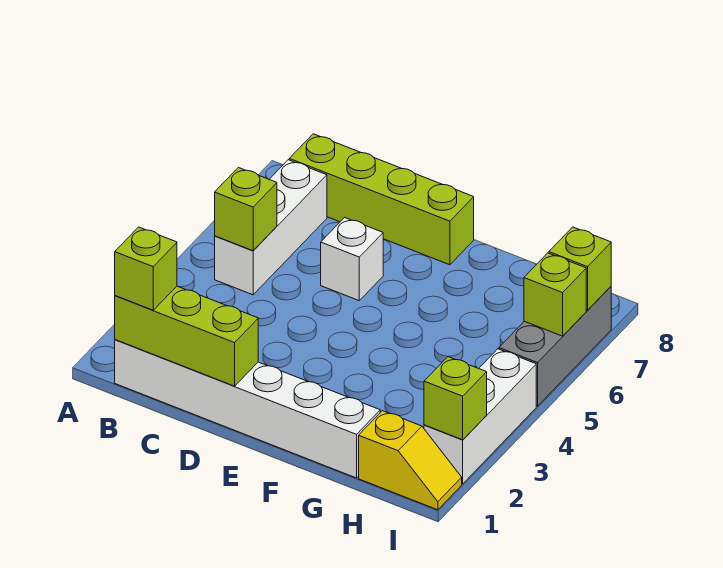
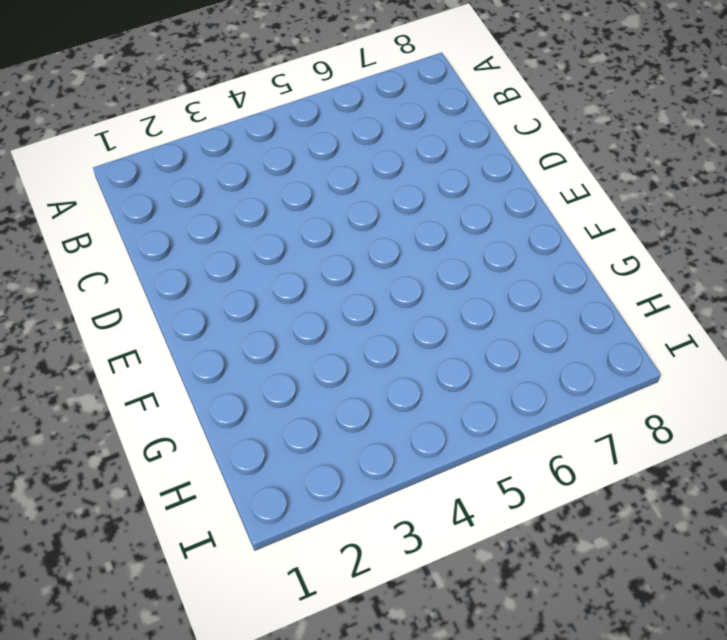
none -> white 1x6 brick [115,340,380,478]
none -> white 1x3 brick [215,160,327,295]
none -> lime 1x4 brick [289,134,474,265]

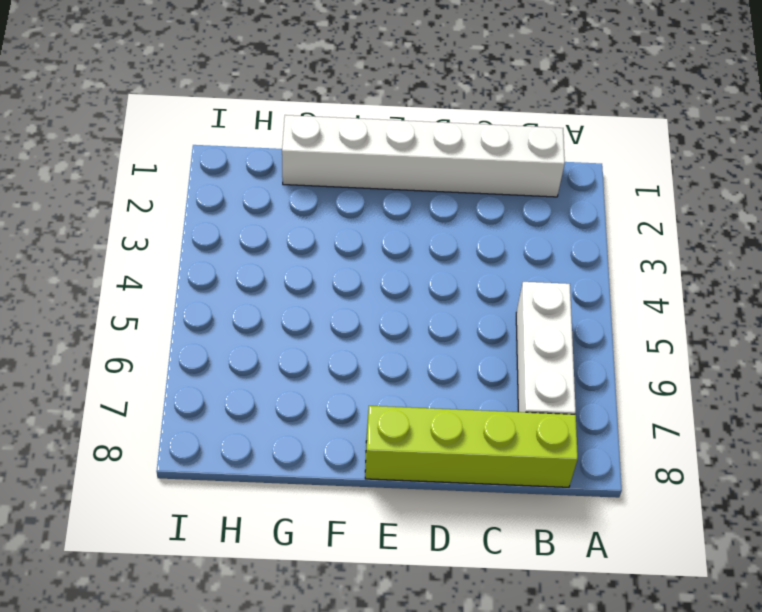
none -> white 1x1 brick [321,218,383,300]
none -> yellow 1x2 slope [359,411,462,510]
none -> white 1x3 brick [424,349,536,484]

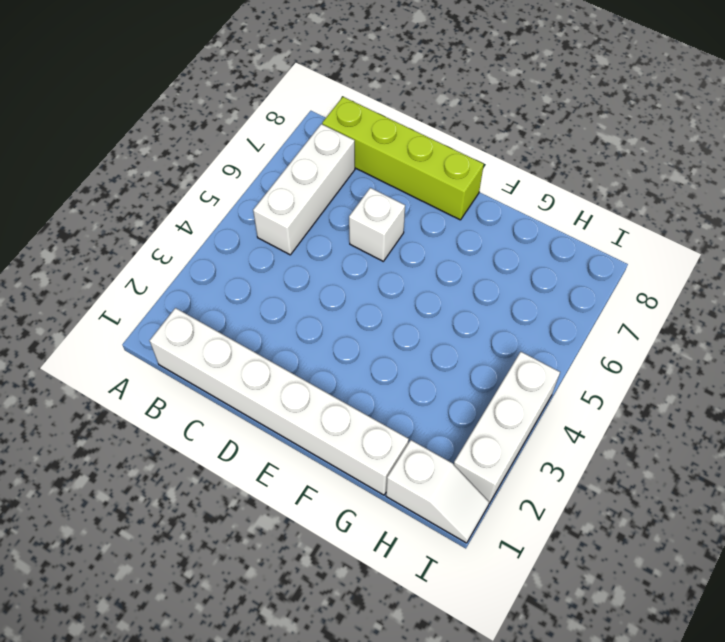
white 1x2 slope [386,440,489,543] -> yellow 1x2 slope [359,411,462,510]
none -> grey 1x3 brick [499,287,611,406]
none -> lime 1x3 brick [115,286,258,386]
none -> lime 1x1 brick [215,168,277,251]

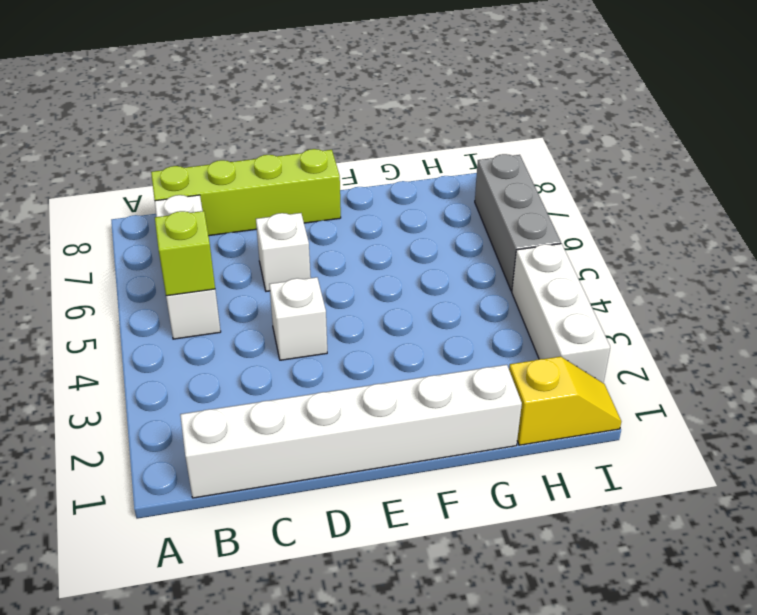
white 1x1 brick [269,277,327,360] -> none
none -> lime 1x3 brick [115,286,258,386]
none -> lime 1x1 brick [424,357,487,440]
none -> lime 1x1 brick [524,253,586,336]

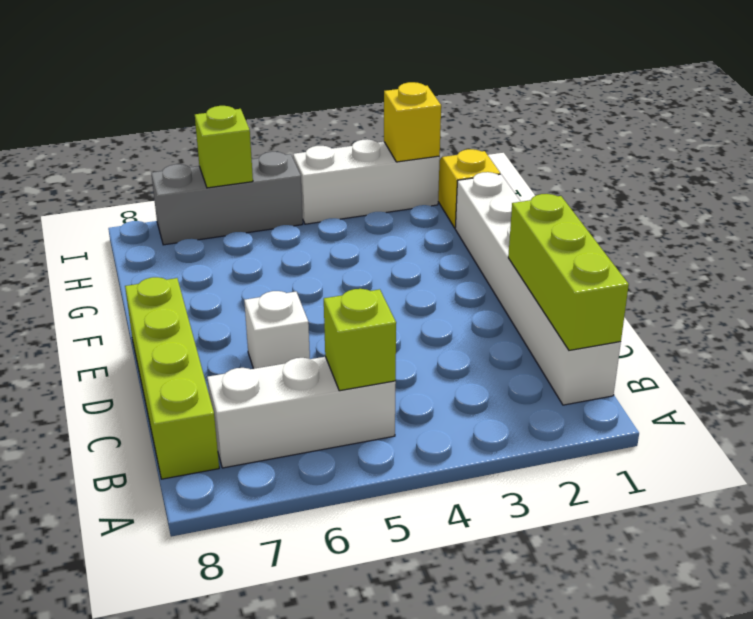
yellow 1x1 brick [384,82,441,162] -> lime 1x1 brick [424,357,487,440]
none -> lime 1x1 brick [549,227,611,310]
none -> lime 1x1 brick [115,227,177,310]

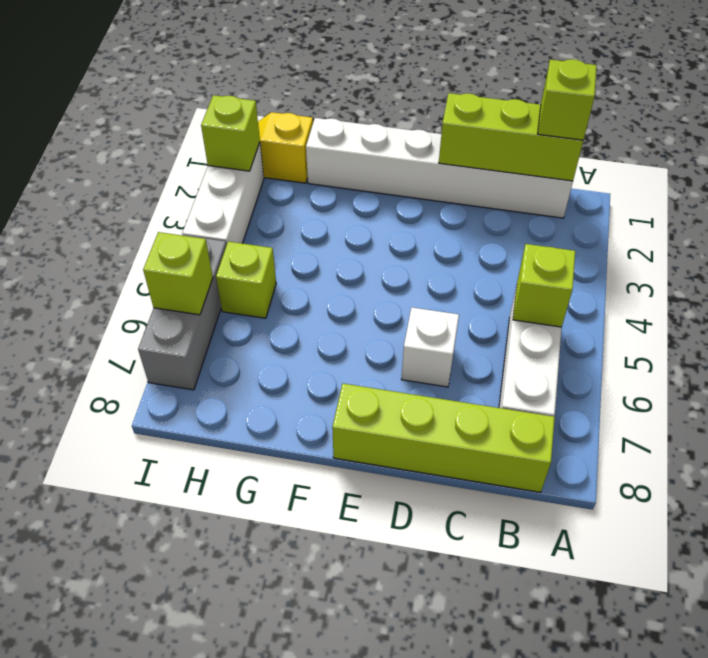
lime 1x1 brick [216,242,276,318] -> lime 1x1 brick moved to [549,227,611,310]

